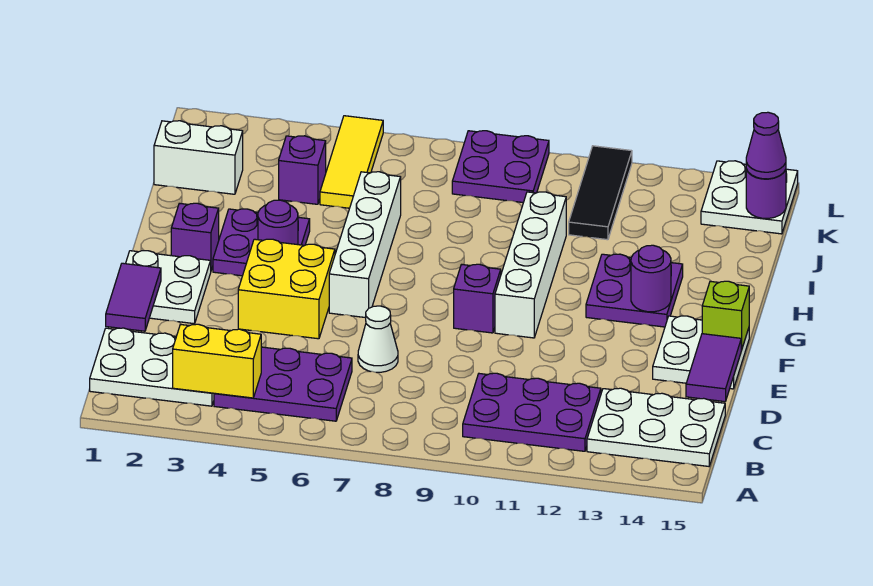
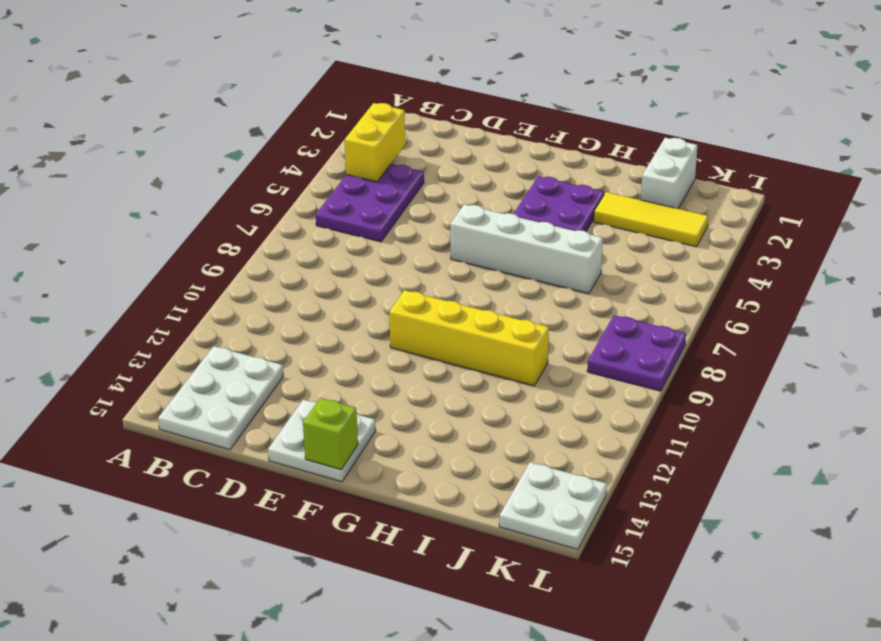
yellow 1x4 brick [389,290,549,386] -> white 1x4 brick [495,192,566,338]
yellow 1x3 tile [594,192,708,247] -> yellow 1x3 tile moved to [320,116,383,208]
none -> white 2x3 plate [90,328,214,406]
none -> purple 2x3 plate [463,373,601,451]
none -> white 1x1 cone [358,306,398,372]

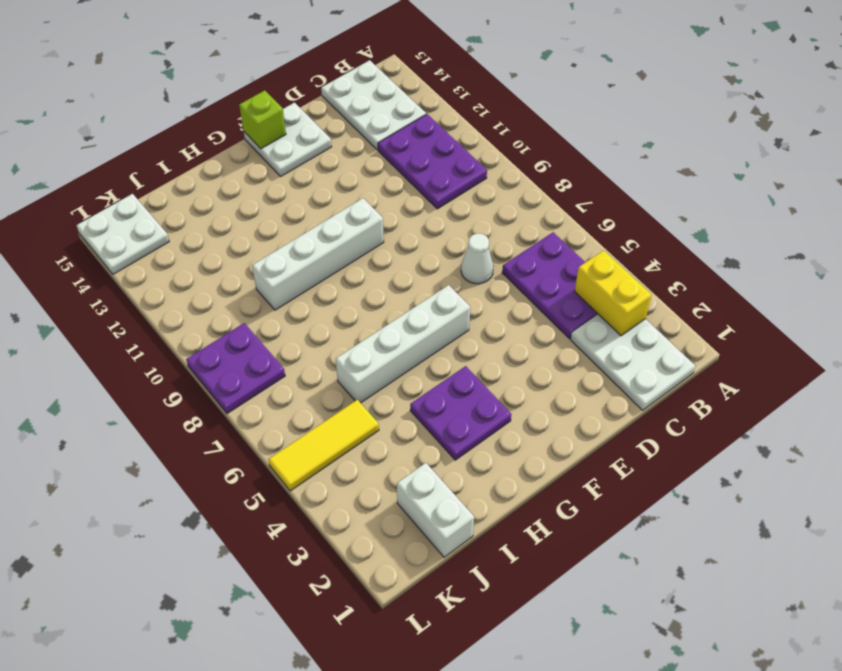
none -> white 2x2 plate [126,251,211,324]
none -> yellow 2x2 brick [238,239,335,339]
none -> purple 1x1 brick [454,264,501,333]

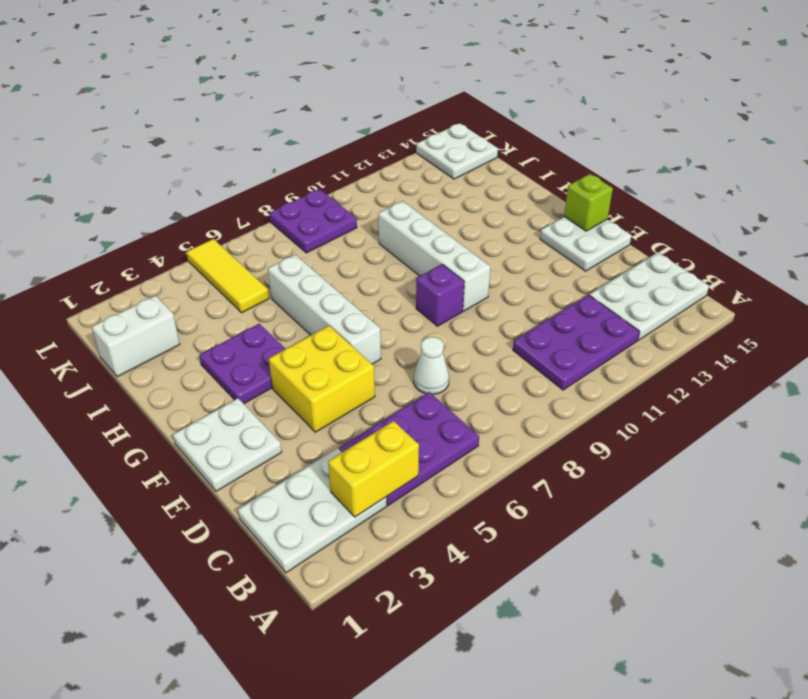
none -> purple 1x1 brick [171,203,219,270]
none -> purple 2x2 plate [586,254,683,327]
none -> purple 1x1 brick [279,136,326,204]

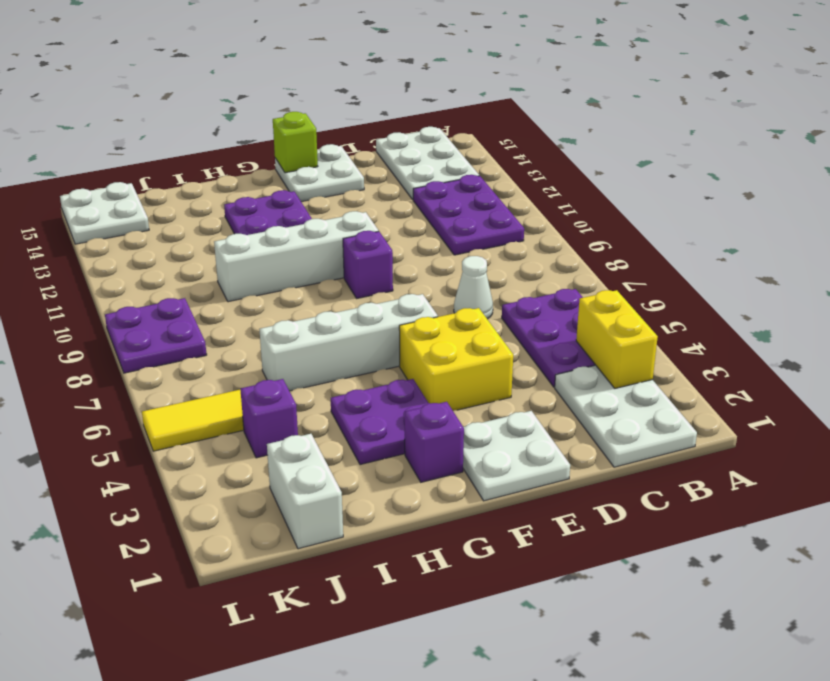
none -> black 1x3 tile [569,146,632,240]
none -> purple 1x2 tile [106,263,161,331]
none -> purple 1x2 tile [686,334,741,402]

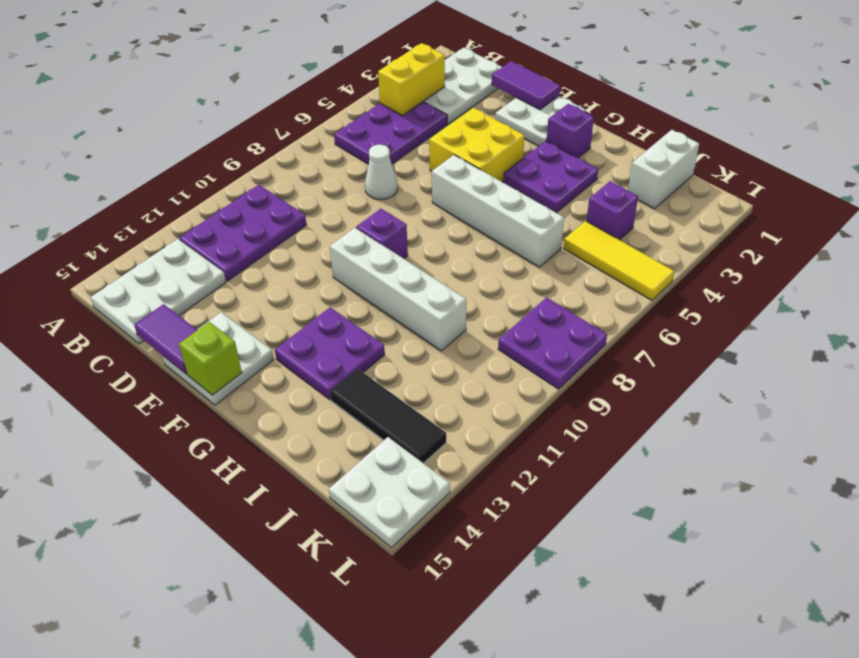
black 1x3 tile [330,369,446,463] -> black 1x3 tile moved to [569,146,632,240]
none -> purple 1x1 round brick [258,200,298,245]
none -> purple 1x1 round brick [631,245,671,312]
none -> purple 1x1 round brick [746,169,786,218]

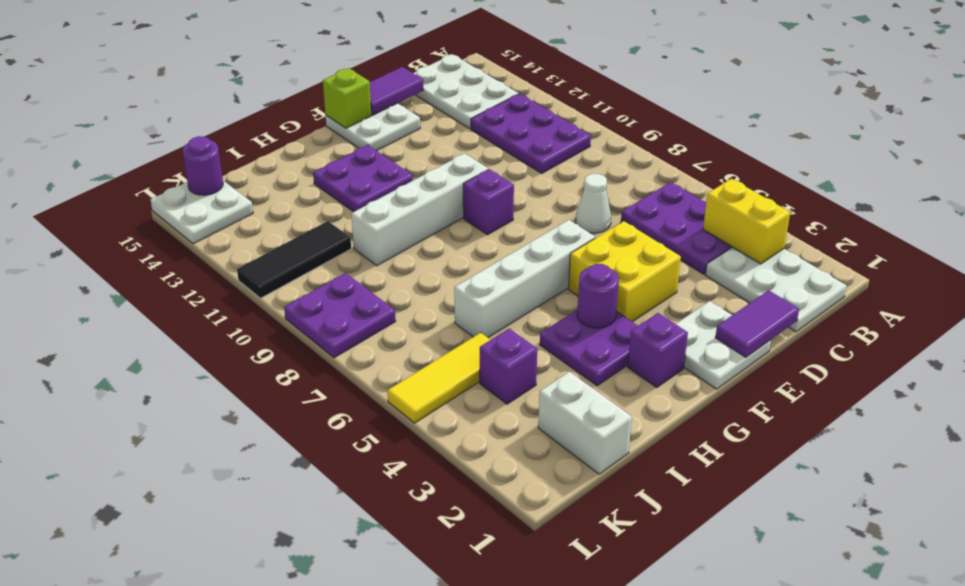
none -> purple 1x1 round brick [631,245,671,312]
none -> purple 1x1 cone [746,112,786,179]

